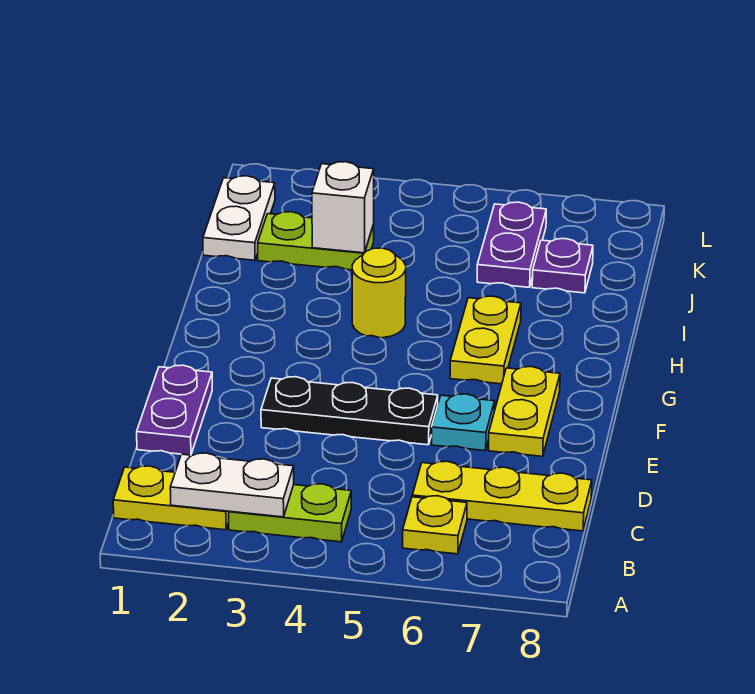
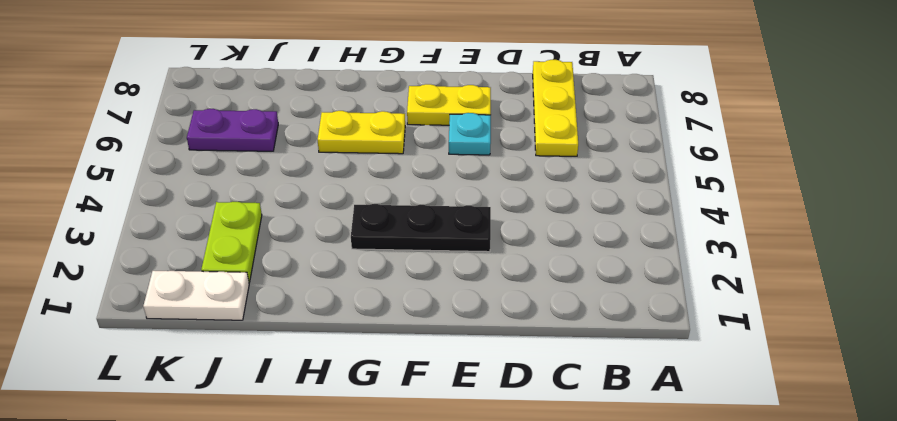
black 1x3 plate [351,204,491,252] -> black 1x3 plate turned to [261,377,438,445]
none -> yellow 1x2 plate [113,466,229,530]
none -> lime 1x2 plate [229,484,351,542]
none -> yellow 1x1 plate [403,496,467,554]

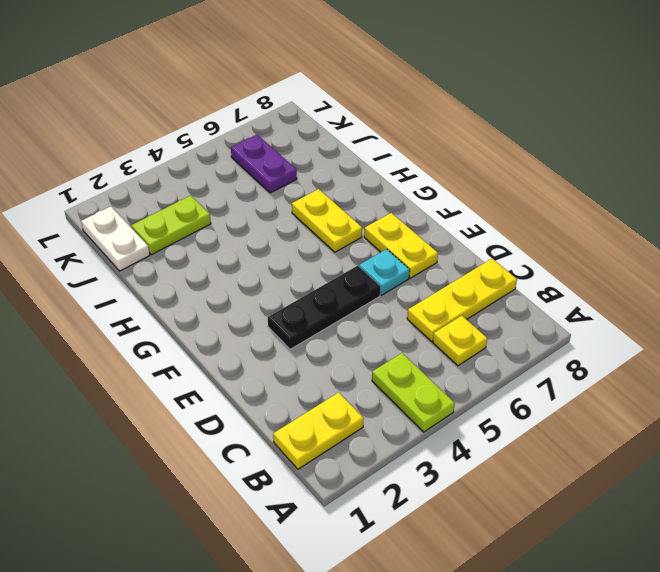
lime 1x2 plate [372,353,455,432] -> lime 1x2 plate turned to [229,484,351,542]
none -> purple 1x2 plate [137,365,212,455]
none -> yellow 1x1 round brick [352,248,406,338]
none -> purple 1x1 plate [532,239,593,293]

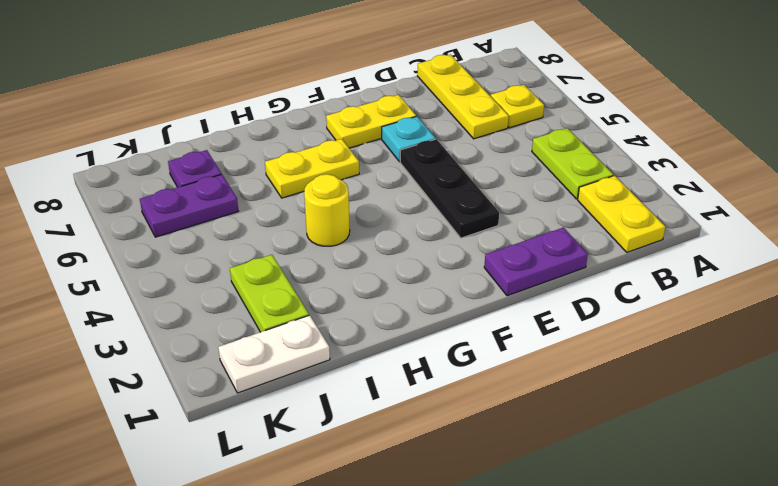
none -> white 1x2 plate [170,453,294,517]
none -> white 1x1 brick [312,162,374,253]

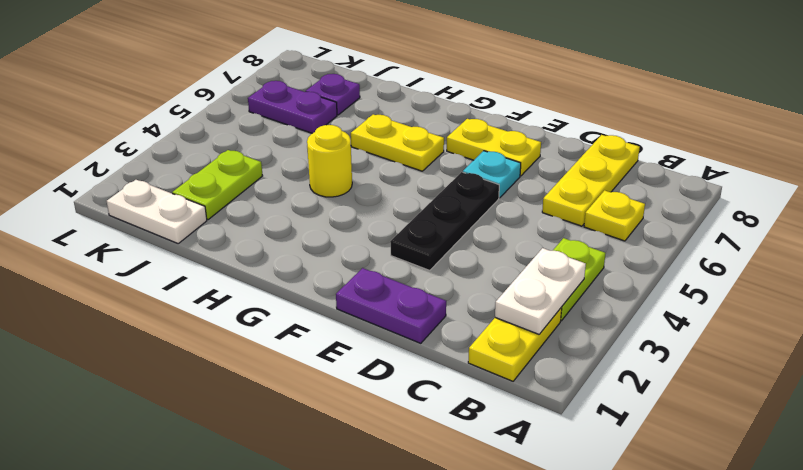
none -> white 1x1 brick [312,162,374,253]

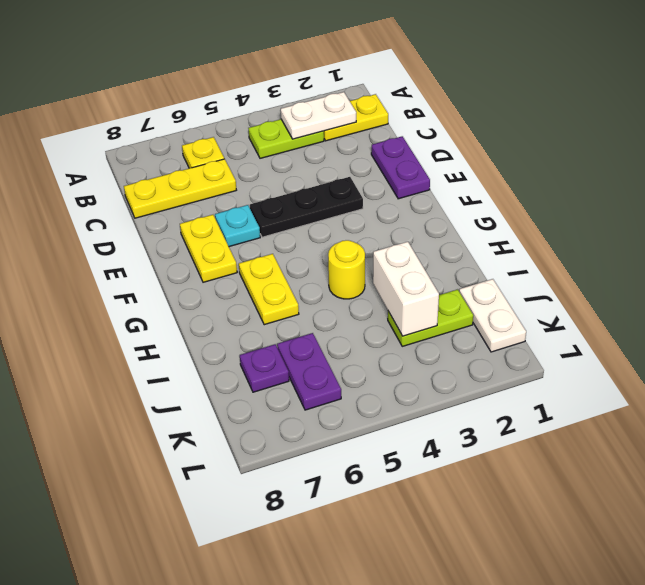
white 1x2 brick [373,242,439,336] -> white 1x1 brick [312,162,374,253]

